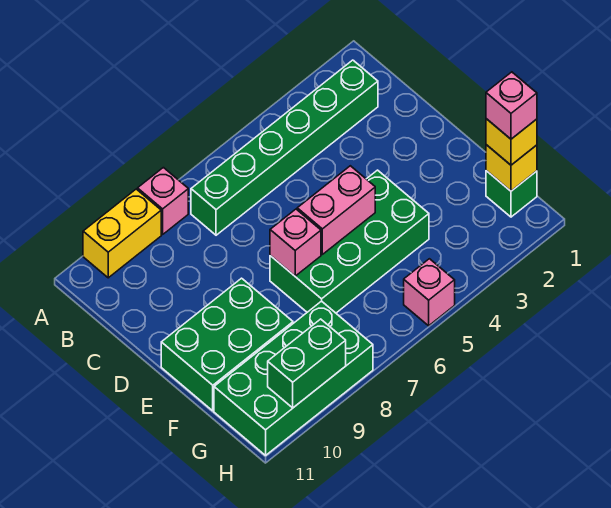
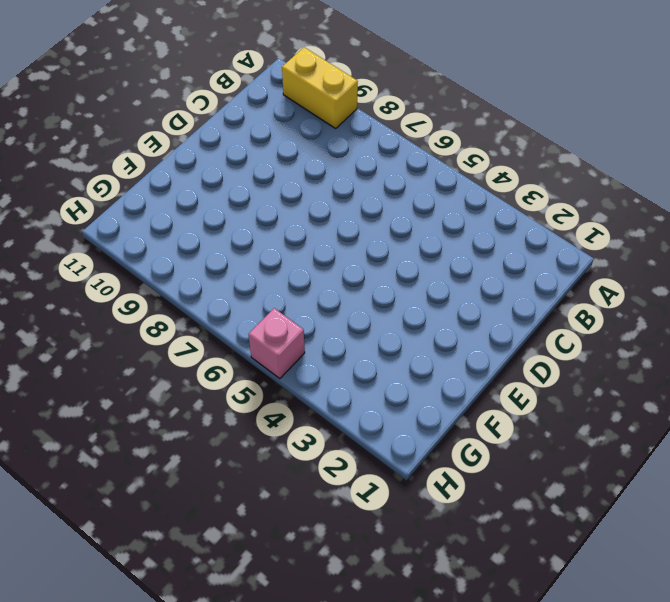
none -> pink 1x1 brick [138,168,188,234]
none -> green 1x6 brick [191,60,378,235]
none -> green 2x4 brick [270,170,429,313]

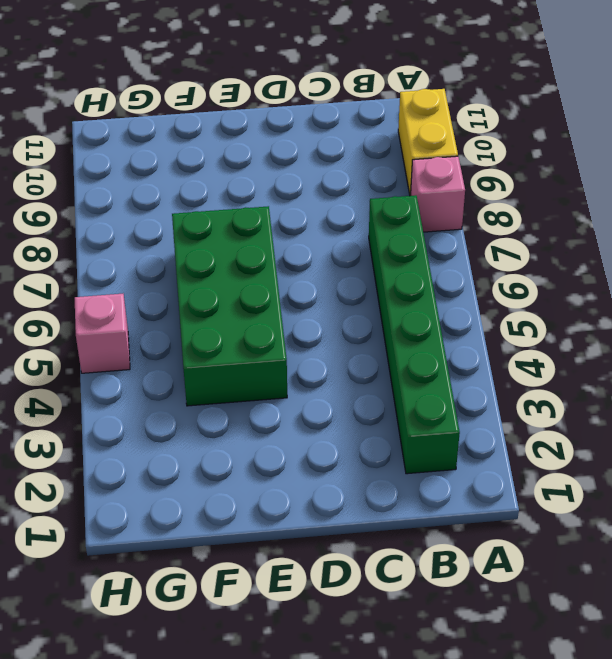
none -> green 2x3 brick [161,278,293,411]
none -> green 1x1 brick [486,171,537,217]
none -> green 2x4 brick [214,301,373,455]

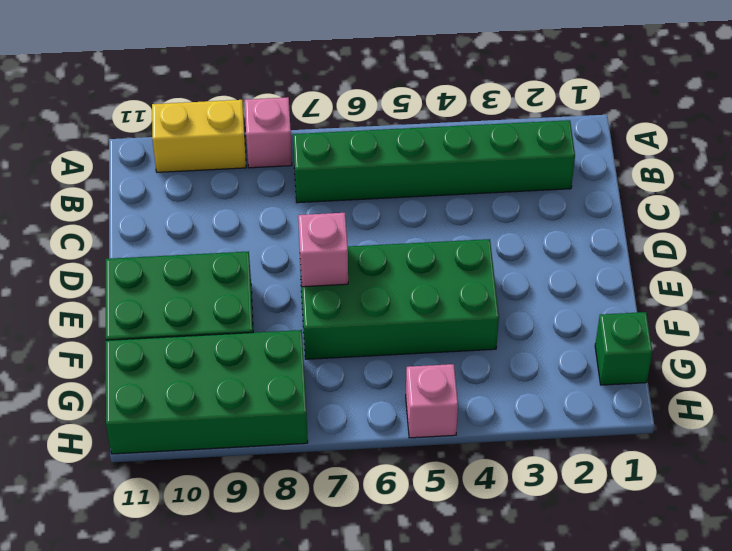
none -> pink 1x2 brick [297,166,375,254]
none -> yellow 1x1 brick [486,145,537,191]
none -> green 1x2 brick [268,319,346,408]

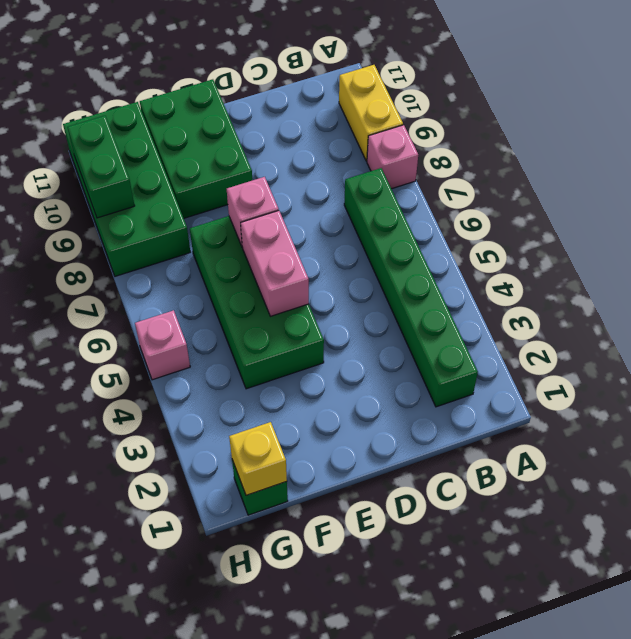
none -> yellow 1x1 brick [486,119,537,165]
none -> pink 1x1 brick [486,72,537,139]

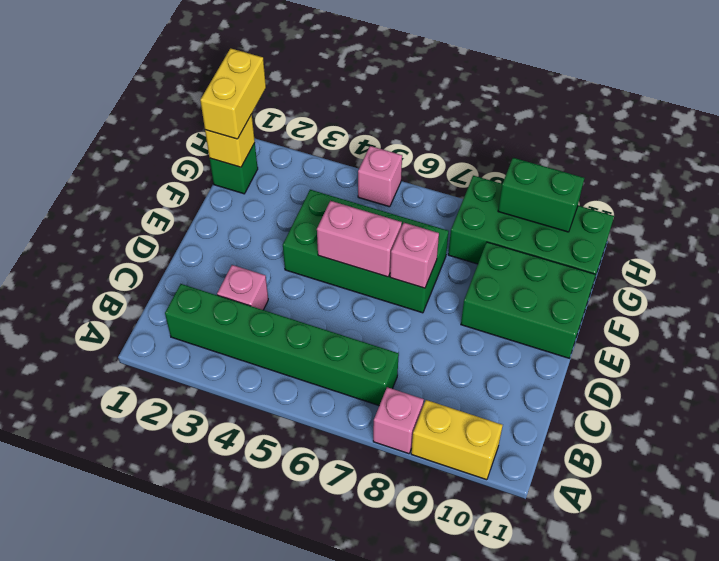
pink 1x1 brick [217,265,268,310] -> pink 1x1 brick moved to [486,72,537,139]
yellow 1x2 brick [200,48,266,139] -> yellow 1x1 brick [486,119,537,165]

